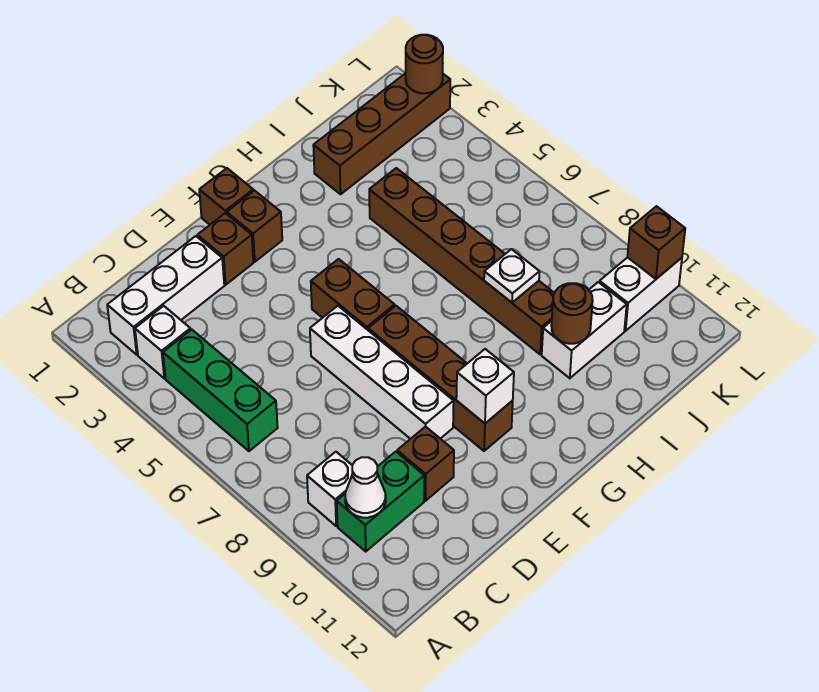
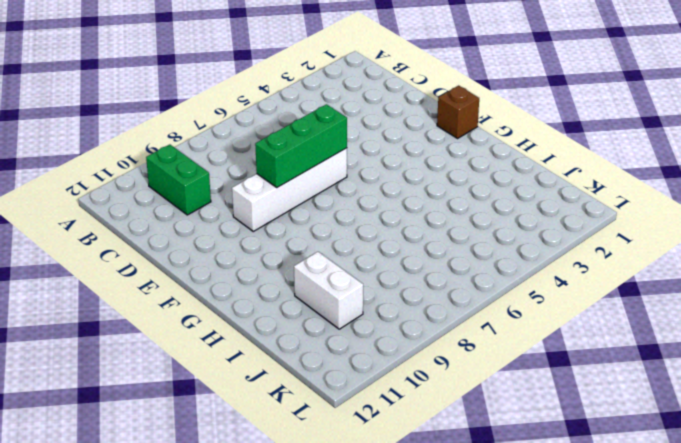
green 1x3 brick [255,104,347,187] -> green 1x3 brick moved to [163,330,278,451]
none -> white 1x3 brick [107,236,224,355]
none -> white 1x1 brick [135,306,191,378]
none -> white 1x1 brick [307,452,352,526]

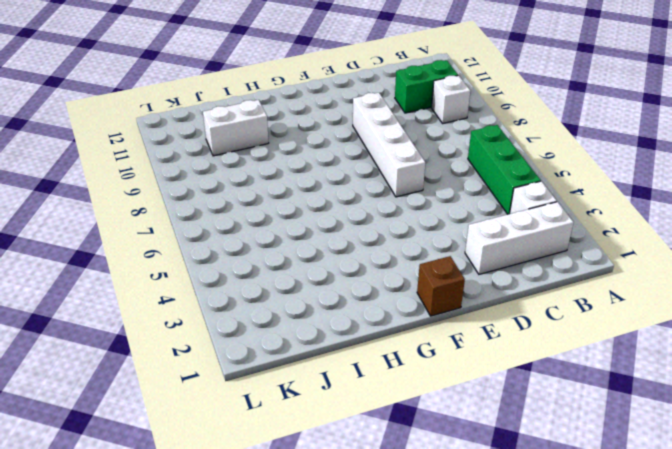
none -> brown 1x1 brick [397,426,454,501]
none -> brown 1x1 brick [197,213,253,285]
none -> brown 1x1 brick [227,191,282,262]

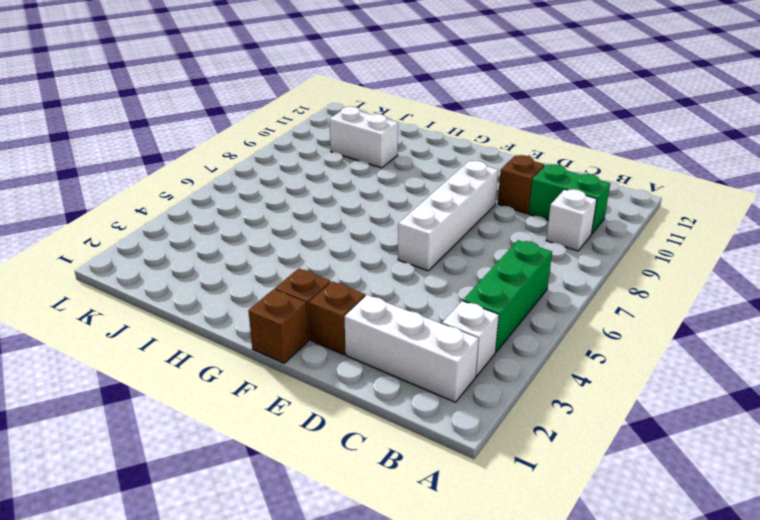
none -> brown 1x2 brick [311,259,395,330]
none -> brown 1x4 brick [368,306,513,451]
none -> brown 1x4 brick [313,73,450,194]

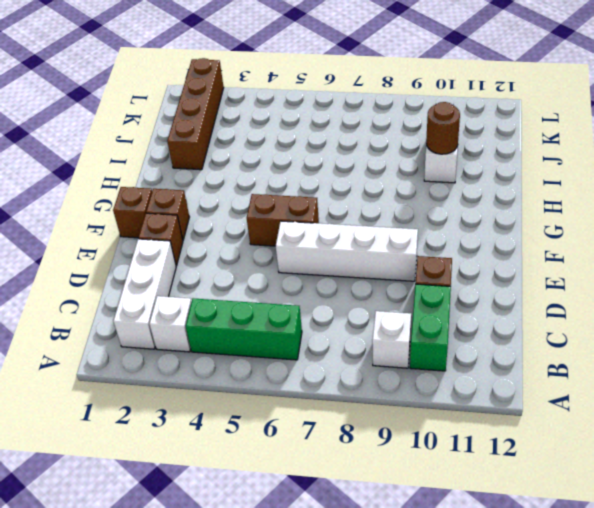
none -> brown 1x4 brick [368,306,513,451]
none -> brown 1x6 brick [369,168,554,354]
none -> white 1x2 brick [599,257,682,331]

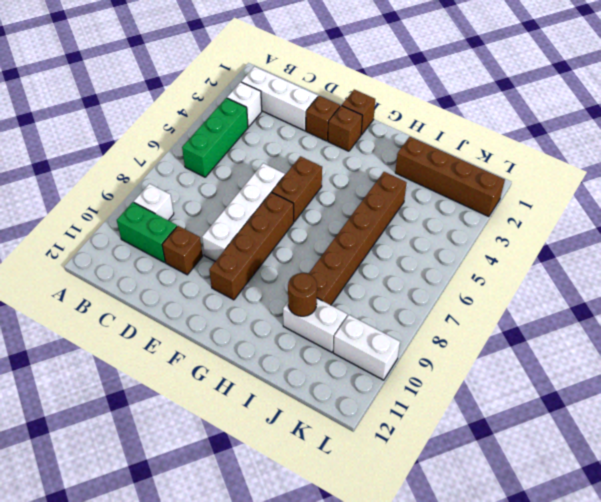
none -> white 1x1 cone [345,457,386,518]
none -> white 1x1 brick [456,349,514,423]
none -> white 1x1 plate [484,249,540,303]

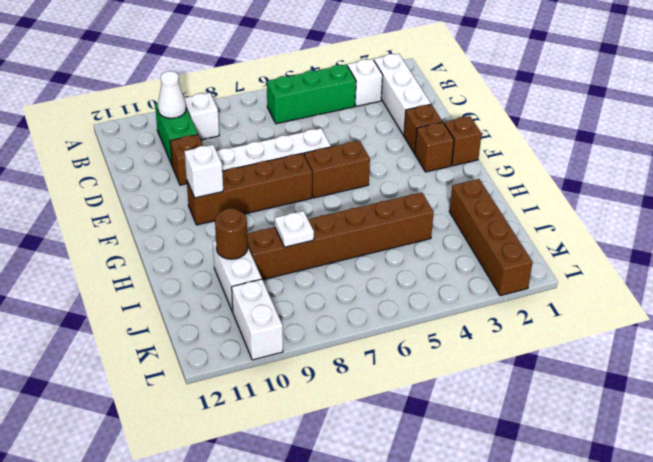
none -> brown 1x1 round brick [406,35,443,93]
none -> brown 1x1 brick [627,206,685,279]

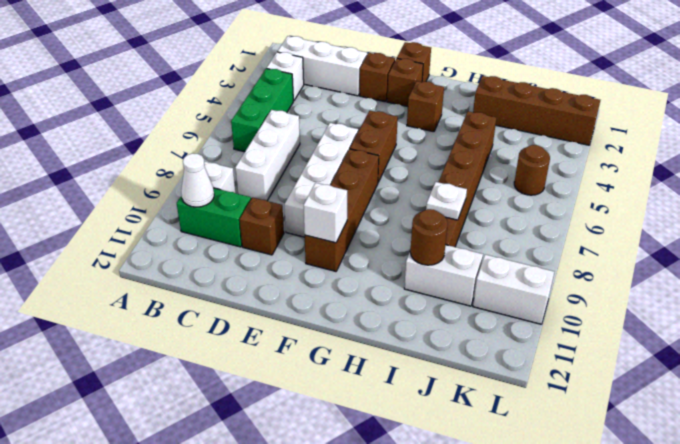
white 1x3 brick [235,110,300,201] -> none
brown 1x1 brick [407,81,444,132] -> brown 1x1 brick moved to [627,206,685,279]
brown 1x1 round brick [514,145,550,195] -> brown 1x1 round brick moved to [406,35,443,93]

